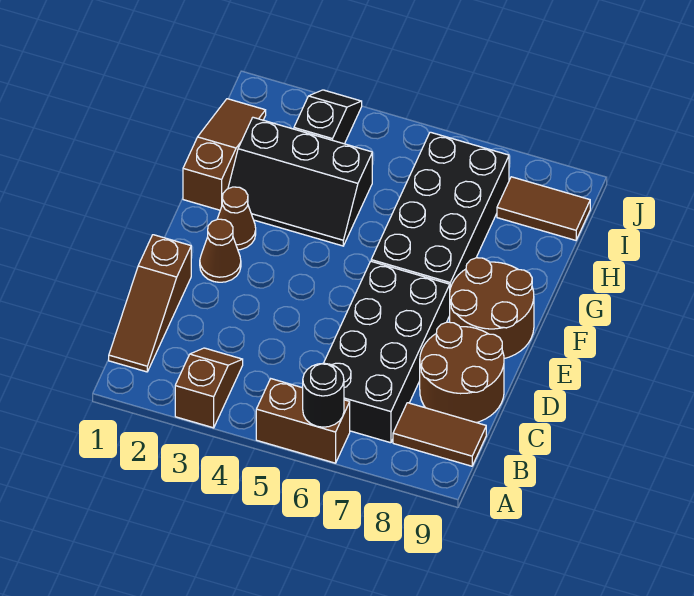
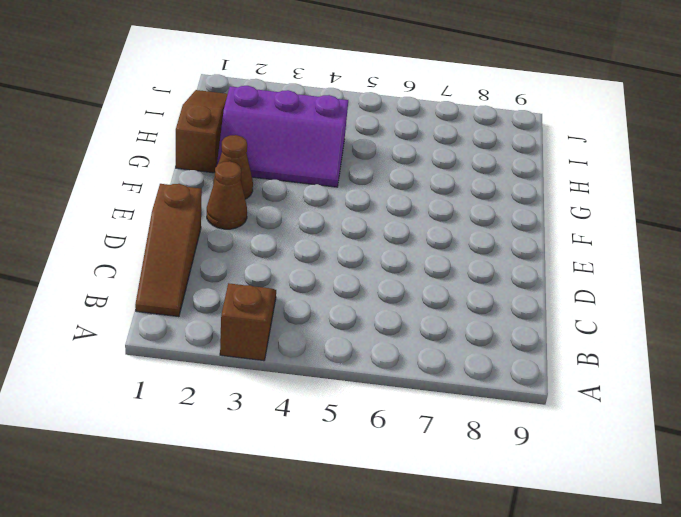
purple 2x3 slope [217,86,348,187] -> black 2x3 slope [228,117,372,246]
none -> brown 1x2 brick [256,379,350,463]
none -> black 2x4 brick [324,261,450,443]
none -> brown 1x2 tile [393,403,486,466]

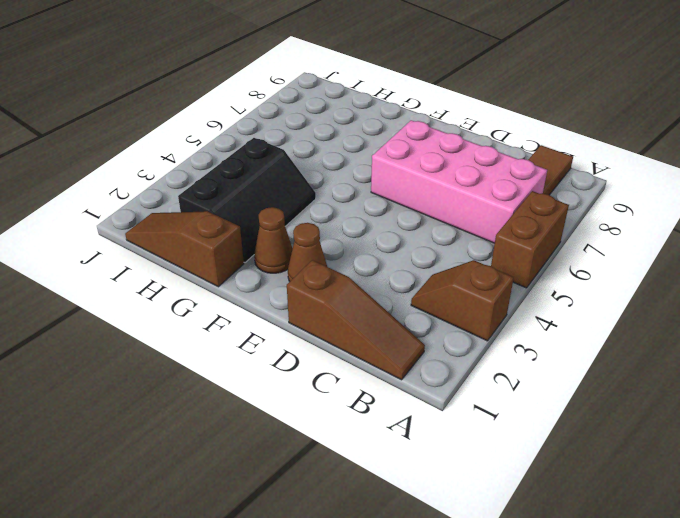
pink 2x4 brick [371,120,547,243] -> black 2x4 brick [324,261,450,443]
none -> brown 2x2 round brick [420,322,504,423]
none -> brown 2x2 round brick [450,258,534,359]
none -> black 2x4 brick [371,132,509,288]

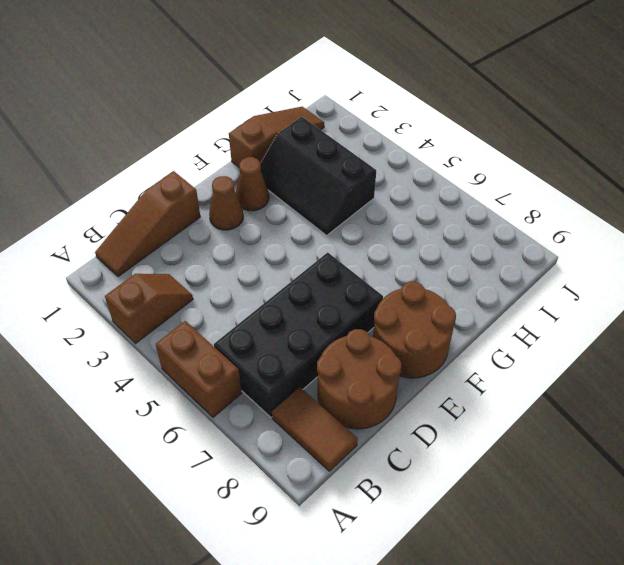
none -> black 2x4 brick [371,132,509,288]
none -> black 1x2 slope [294,90,362,144]
none -> brown 1x2 tile [497,177,590,240]

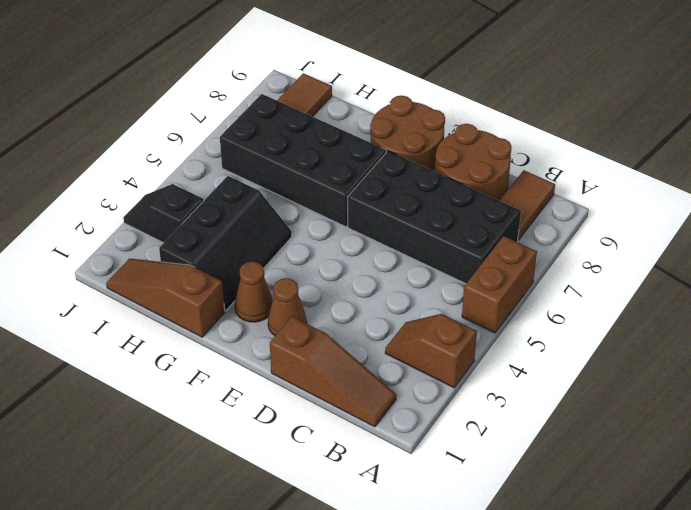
none -> black 1x1 round brick [303,363,344,427]

